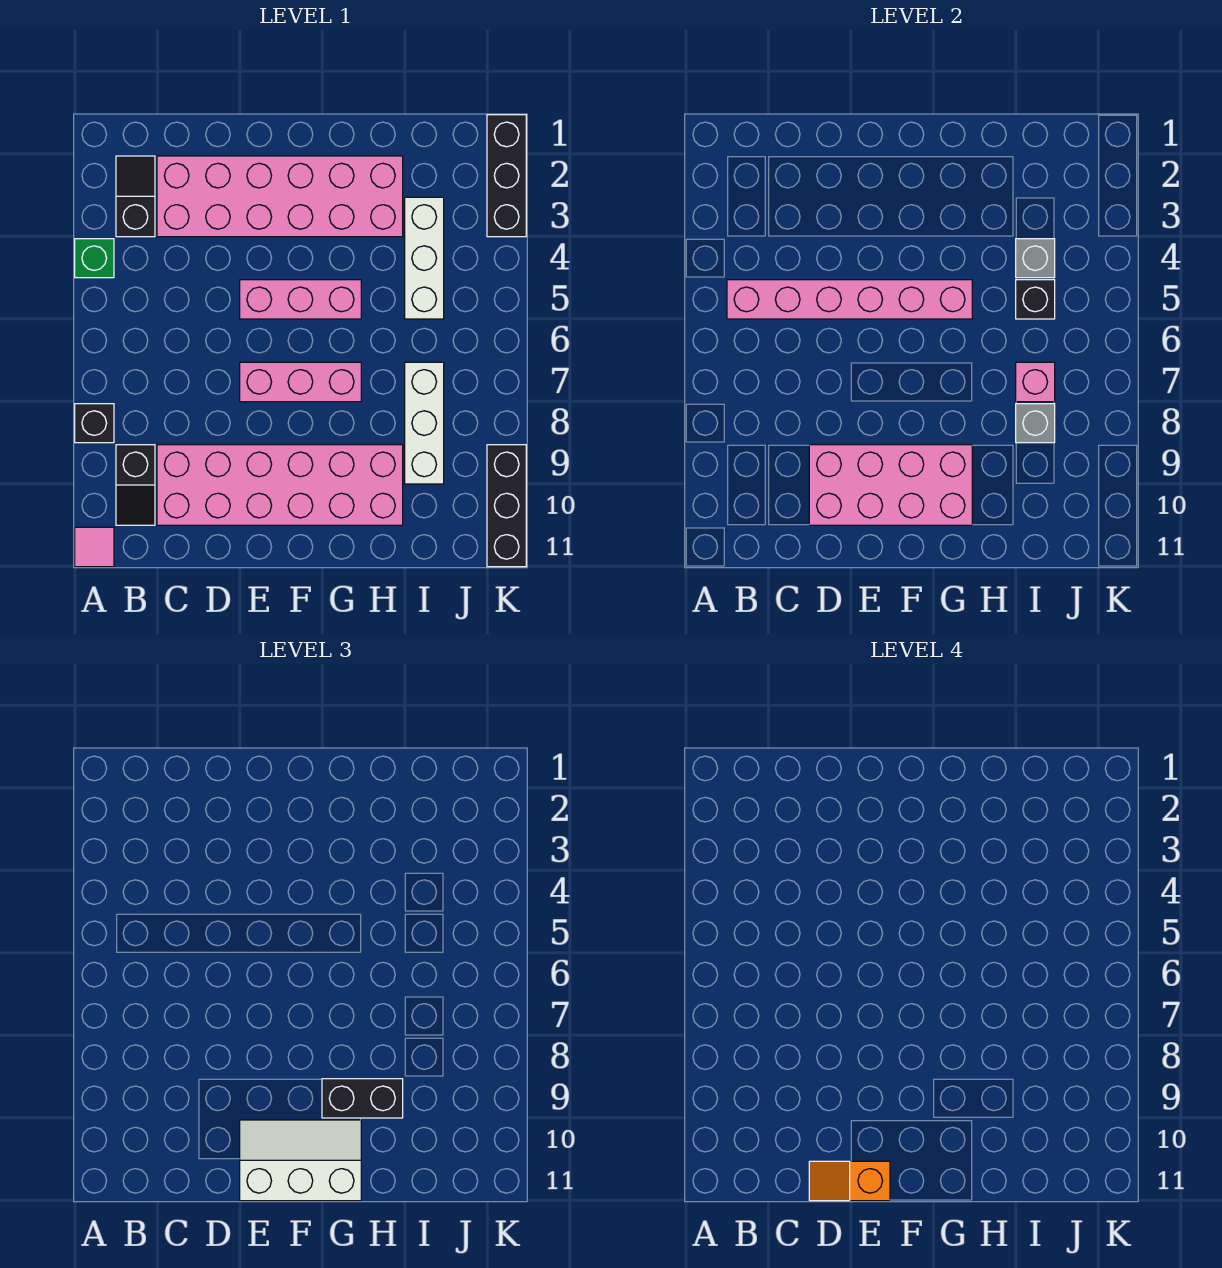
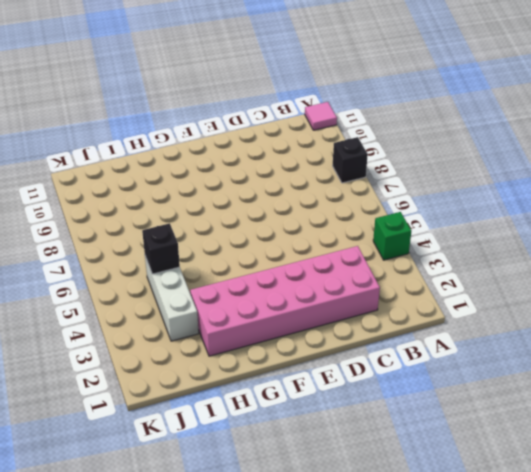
none -> black 1x2 slope [116,156,155,237]
none -> black 1x2 slope [116,445,155,525]
none -> pink 2x6 brick [157,445,403,525]

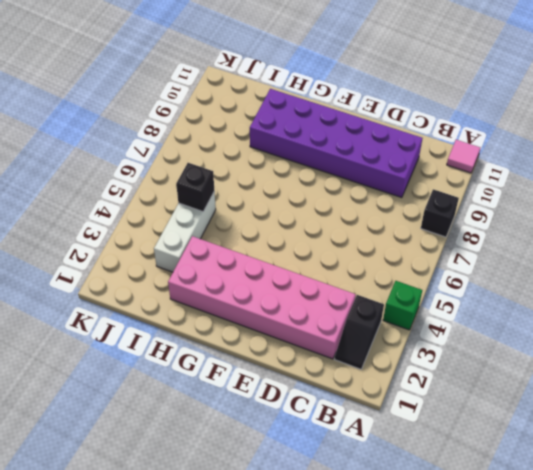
purple 2x6 brick [250,89,422,198] -> pink 2x6 brick [157,445,403,525]
none -> black 1x2 slope [116,445,155,525]
none -> pink 1x3 brick [240,280,361,319]
none -> pink 1x3 brick [240,362,361,402]

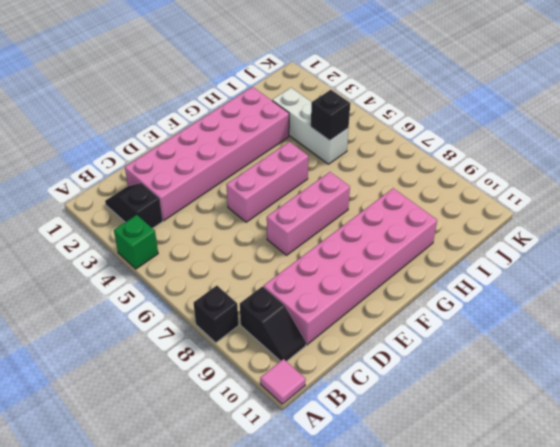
none -> white 1x3 brick [405,362,444,484]
none -> black 1x3 brick [487,115,526,237]
none -> black 1x3 brick [487,445,526,567]

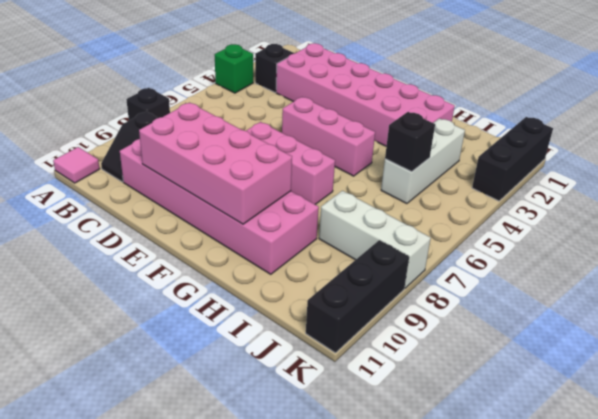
white 1x3 brick [319,191,431,288] -> white 1x3 brick turned to [405,362,444,484]
none -> pink 1x6 brick [727,280,972,319]
none -> grey 1x1 brick [1016,239,1055,278]
none -> pink 1x1 brick [1016,362,1055,402]

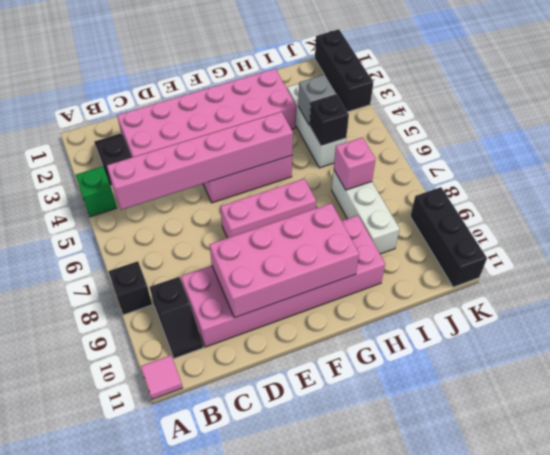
none -> grey 1x1 brick [1016,404,1055,443]
none -> white 2x3 slope [240,1120,361,1201]
none -> black 1x2 brick [322,1079,403,1118]

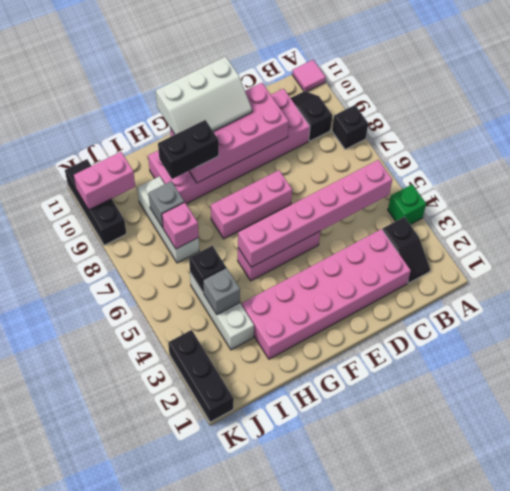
pink 1x2 brick [74,152,135,210] -> none
none -> orange 1x2 slope [809,1161,890,1201]

